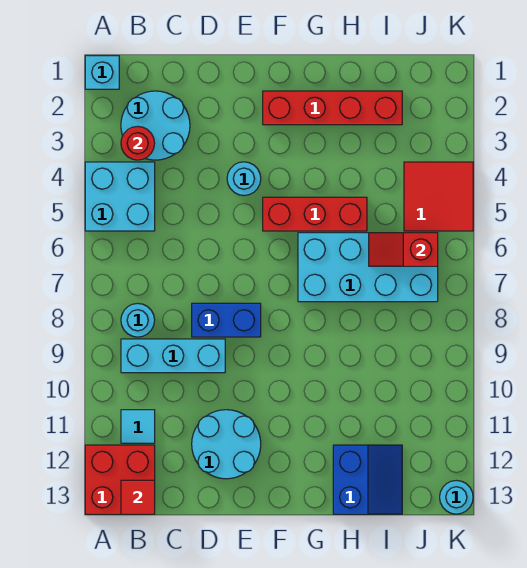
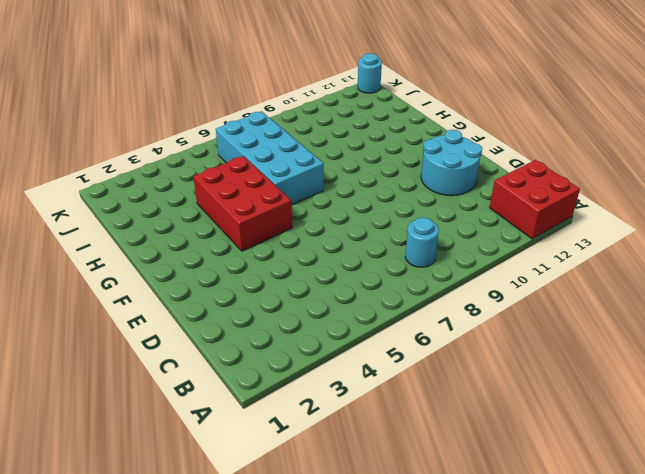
red 2x3 brick [193,156,292,251] -> red 1x3 brick [263,197,367,231]
none -> cyan 1x1 brick [85,56,119,89]
none -> cyan 2x2 brick [85,162,155,231]
none -> cyan 2x2 round brick [121,91,190,160]

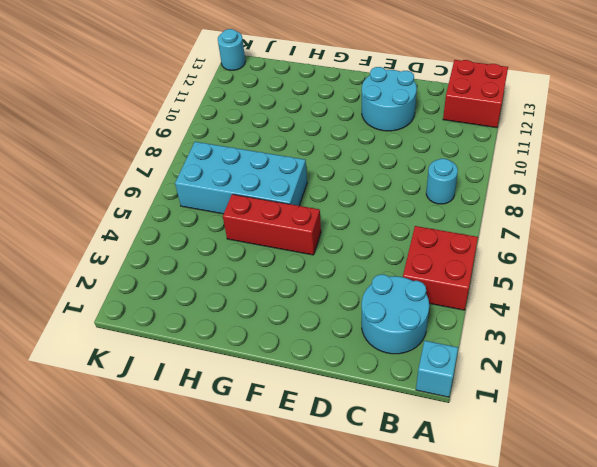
red 2x2 brick [403,226,478,310] -> cyan 2x2 brick [85,162,155,231]
none -> cyan 1x3 brick [121,339,225,373]
none -> cyan 1x1 tile [121,410,155,443]
none -> blue 1x2 brick [192,303,261,337]

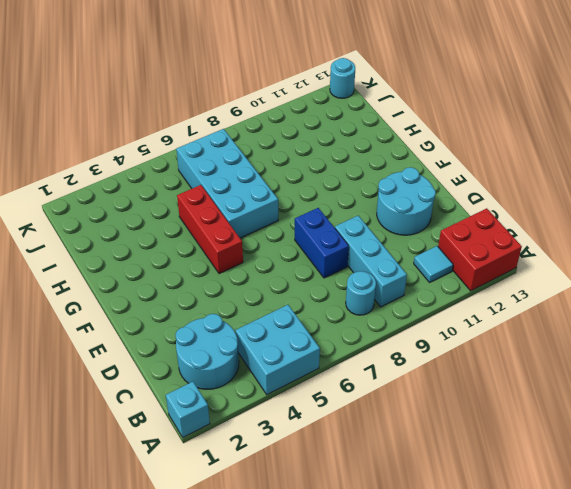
none -> cyan 1x1 round brick [227,162,261,195]
none -> red 1x4 brick [263,91,402,125]
none -> blue 2x2 slope [333,445,402,514]

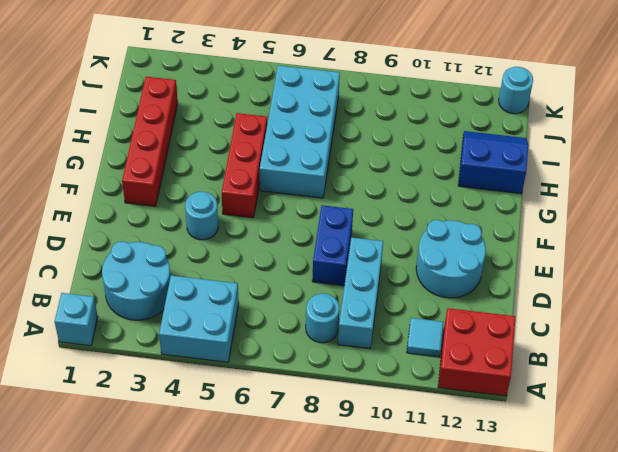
none -> red 2x2 tile [404,162,473,231]
none -> red 1x1 round brick [121,126,155,160]
none -> red 1x1 tile [121,480,155,514]

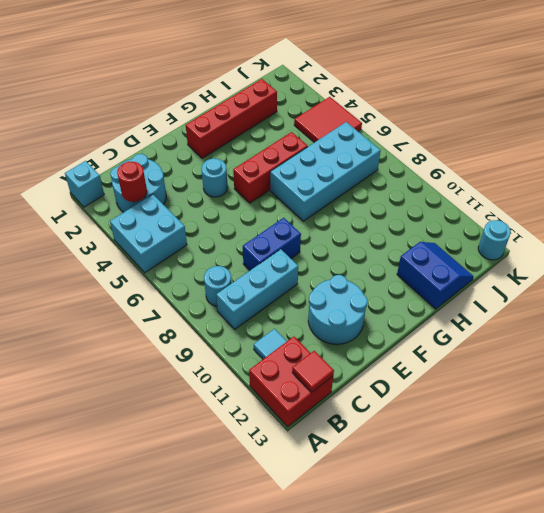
none -> red 1x2 slope [369,233,438,266]

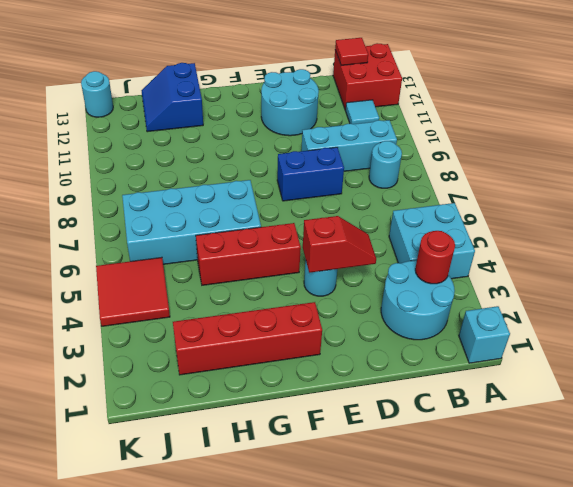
red 1x2 slope [303,216,376,273] -> red 1x2 slope moved to [369,233,438,266]

